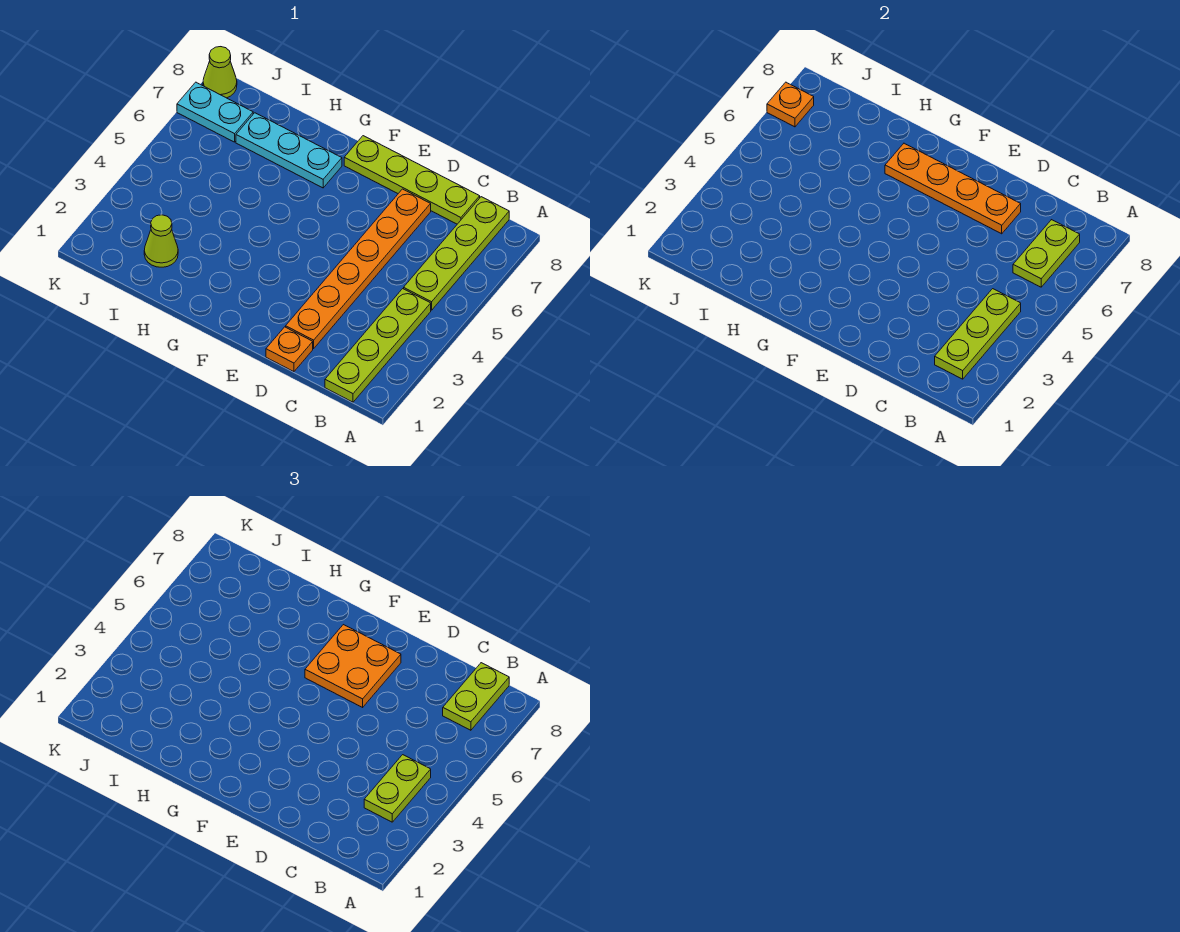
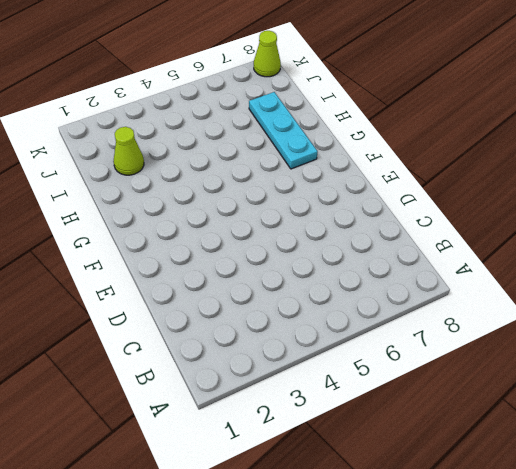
none -> lime 1x4 plate [325,289,431,402]
none -> lime 1x4 plate [404,197,509,310]
none -> lime 1x4 plate [344,136,480,224]

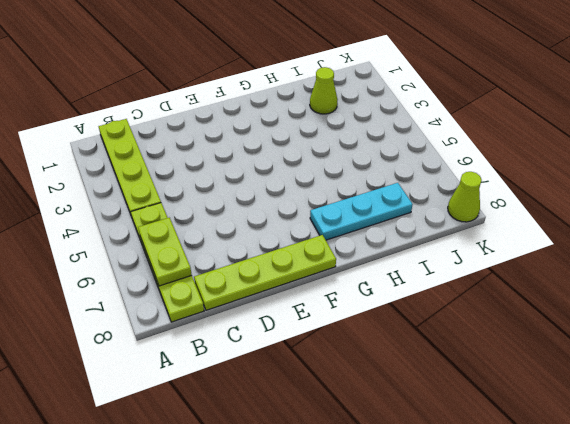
none -> orange 1x1 plate [266,327,313,372]
none -> orange 1x6 plate [286,189,431,349]
none -> cyan 1x2 plate [177,82,253,142]

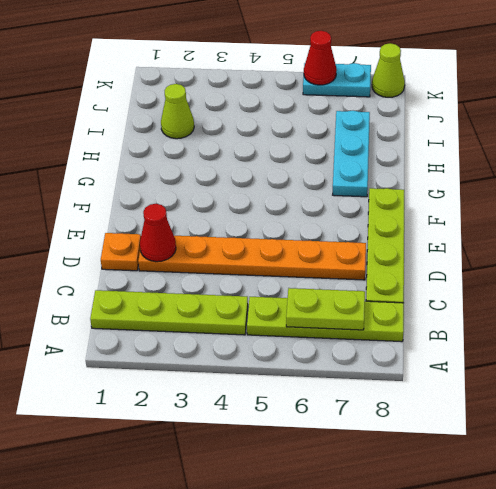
red 1x1 cone [140,204,176,262] -> none
cyan 1x2 plate [303,63,371,97] -> cyan 1x2 plate turned to [177,82,253,142]
red 1x1 cone [304,31,337,85] -> none
none -> lime 1x3 plate [935,289,1021,379]
none -> orange 1x4 plate [885,143,1021,234]
none -> orange 1x1 plate [767,82,814,127]

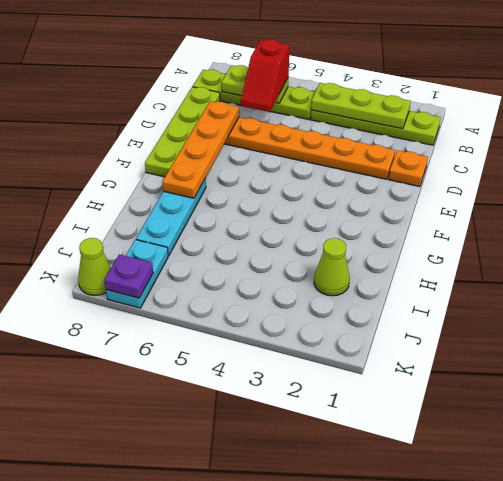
red 1x2 slope [241,40,290,112] -> none
purple 1x1 plate [104,254,153,298] -> orange 1x1 plate [767,82,814,127]
none -> lime 1x2 plate [364,755,431,822]
none -> lime 1x2 plate [443,663,509,730]
none -> orange 2x2 plate [305,625,401,707]

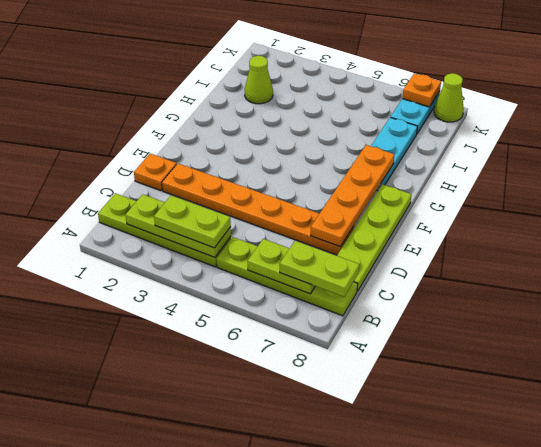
none -> orange 2x2 plate [305,625,401,707]

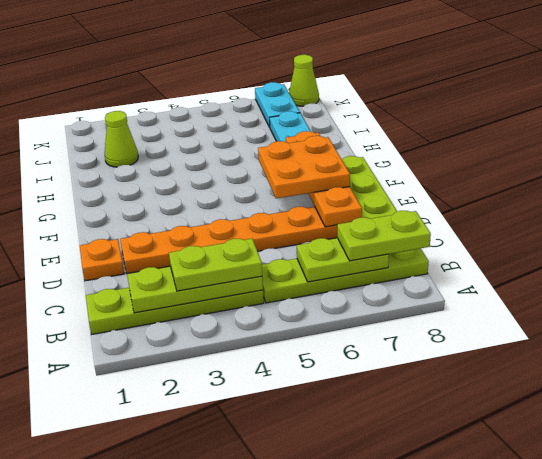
none -> orange 1x1 plate [767,82,814,127]

